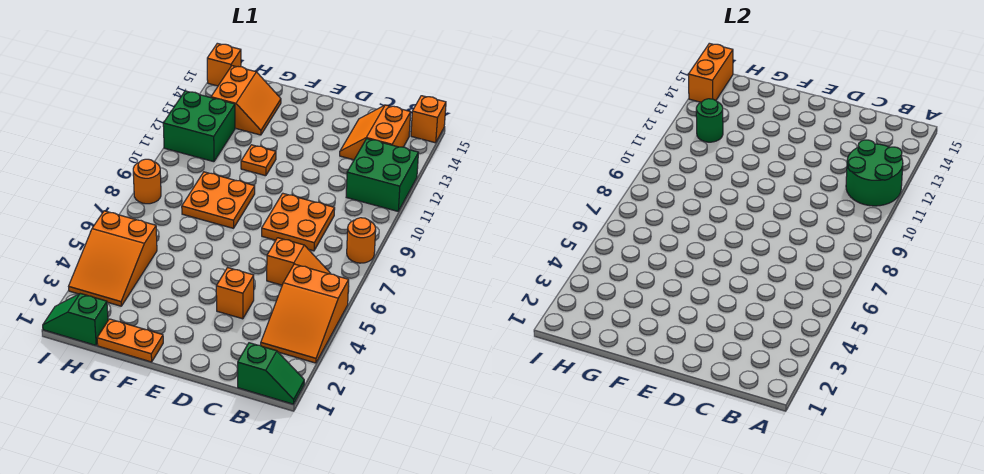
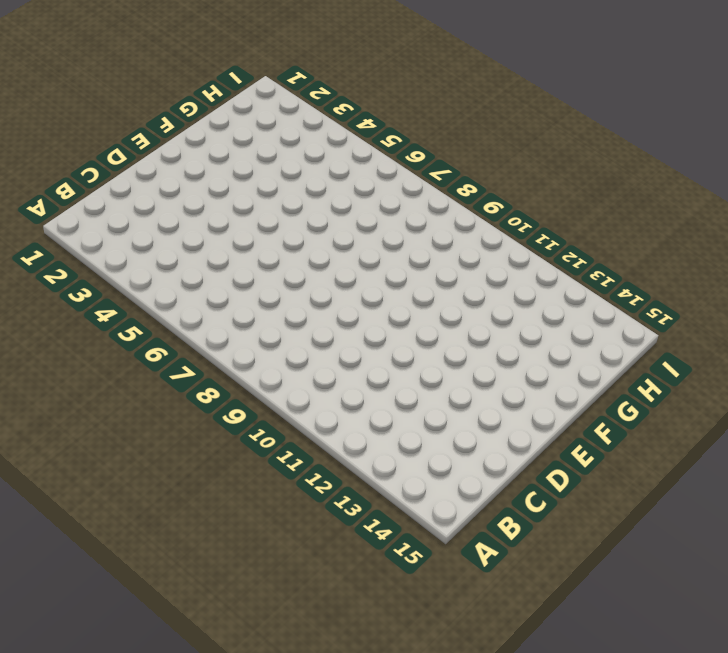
none -> green 1x2 slope [238,343,304,404]
none -> orange 2x3 slope [261,264,349,363]
none -> orange 1x1 round brick [347,218,376,263]

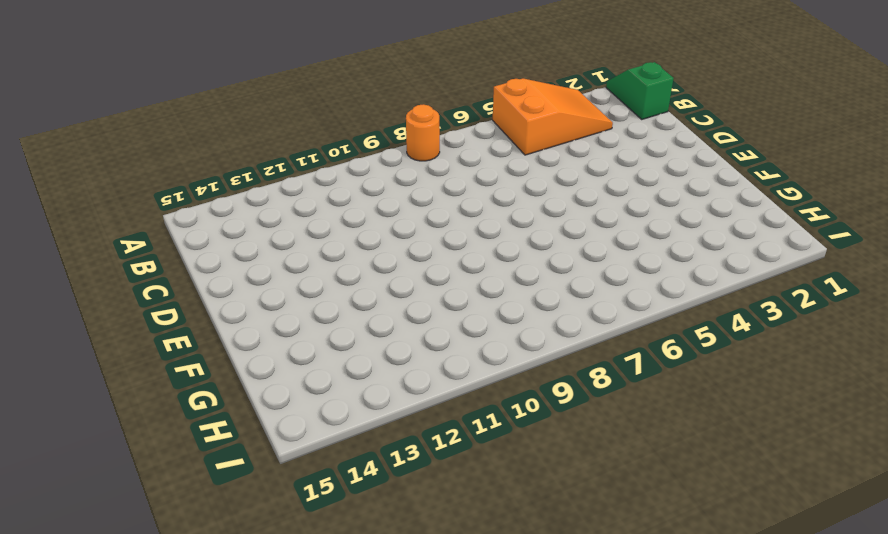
none -> green 2x2 brick [346,139,418,211]
none -> orange 1x1 brick [411,96,446,143]
none -> orange 1x2 slope [267,238,331,285]

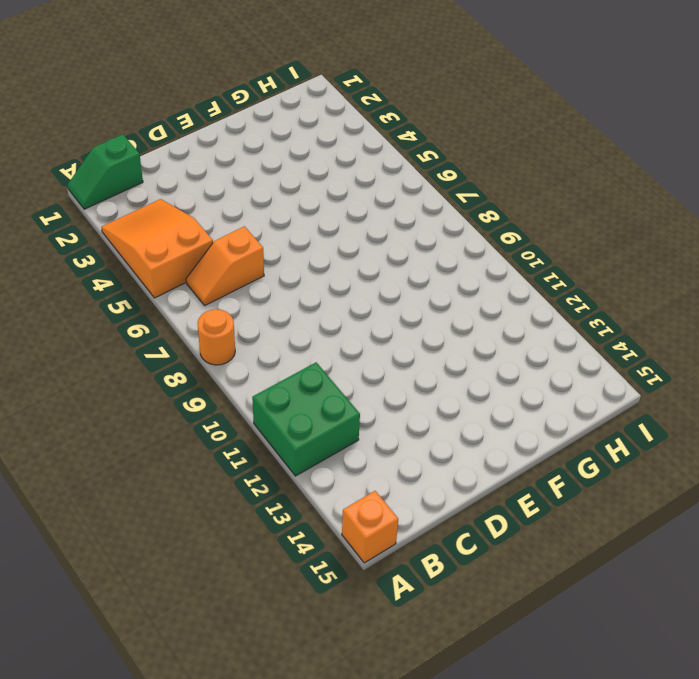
none -> orange 2x2 slope [340,105,411,160]
none -> orange 2x2 plate [262,193,335,251]
none -> orange 1x1 brick [216,268,254,319]

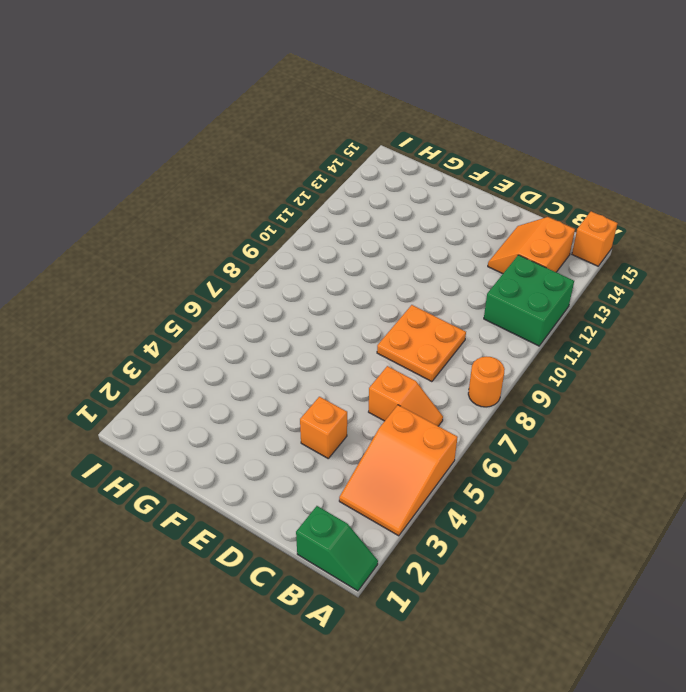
none -> orange 1x2 plate [97,319,163,362]
none -> orange 2x2 plate [182,172,255,228]
none -> orange 1x1 plate [241,145,276,176]

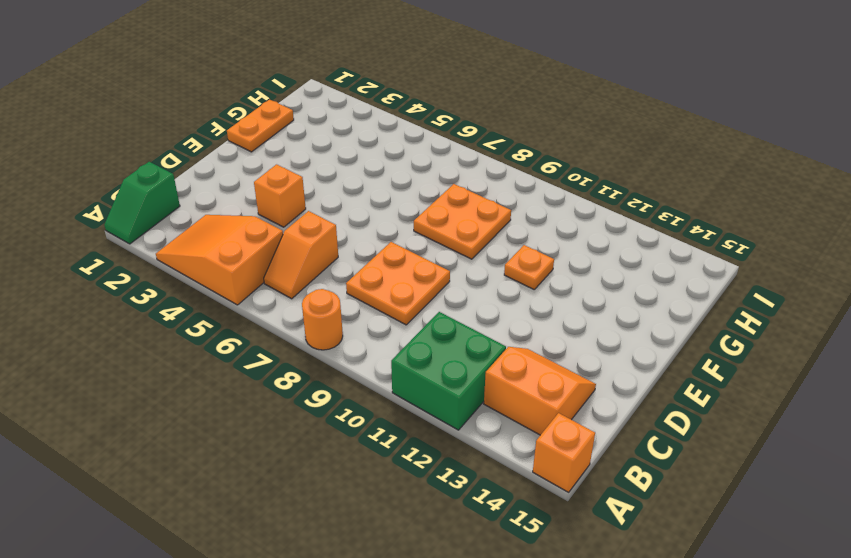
none -> orange 2x2 slope [211,66,281,135]
none -> green 1x2 slope [43,294,108,345]
none -> orange 2x3 slope [69,211,157,306]

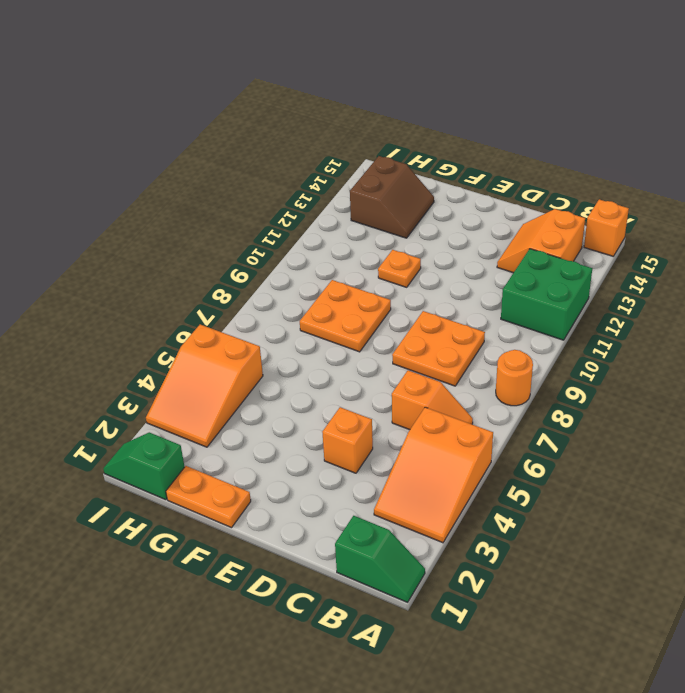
brown 2x2 slope [350,156,434,238] -> orange 2x2 slope [211,66,281,135]
none -> green 2x2 brick [163,91,235,162]
none -> orange 1x1 round brick [133,159,161,204]
none -> orange 1x1 brick [207,43,241,86]

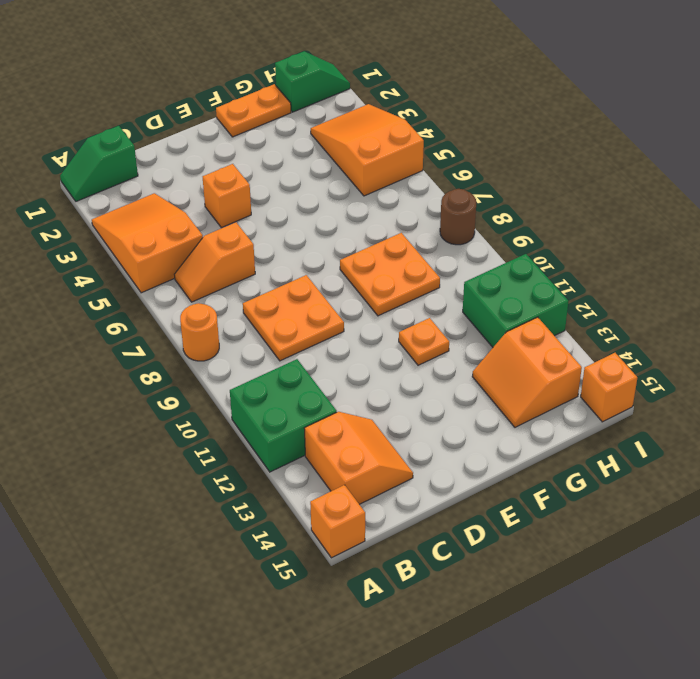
brown 1x1 round brick [440,189,476,245] -> orange 1x1 round brick [133,159,161,204]
none -> green 2x2 round brick [846,140,903,206]
none -> green 1x1 round brick [696,99,723,142]
none -> orange 1x2 brick [688,43,733,102]

